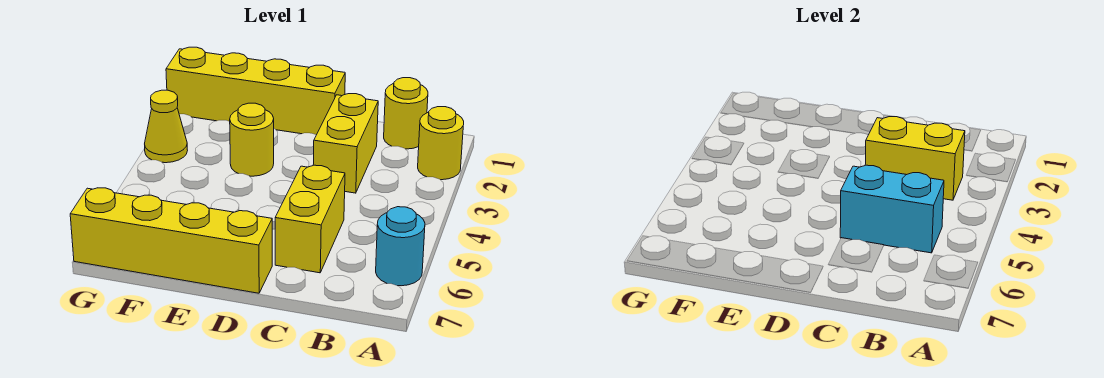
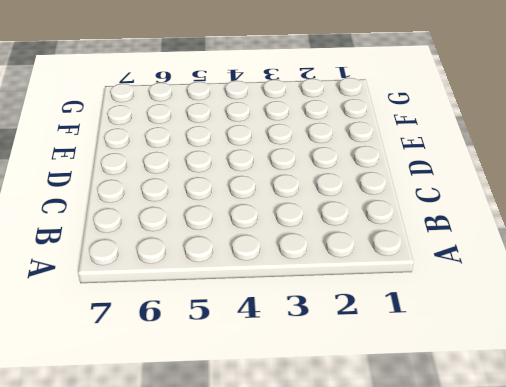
none -> yellow 1x1 round brick [418,107,464,180]
none -> cyan 1x1 round brick [376,207,425,286]

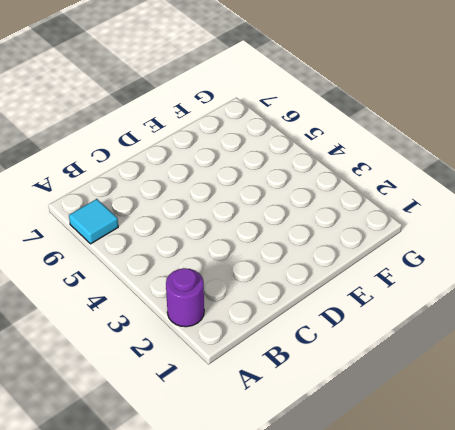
purple 1x1 round brick [166,268,204,327] -> yellow 1x1 round brick [418,107,464,180]
cyan 1x1 tile [69,199,118,244] -> cyan 1x1 round brick [376,207,425,286]
none -> yellow 1x1 round brick [384,78,428,149]
none -> yellow 1x2 brick [313,94,378,193]

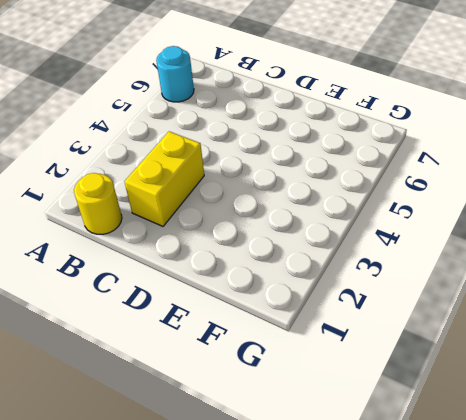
none -> yellow 1x1 round brick [418,107,464,180]
none -> yellow 1x2 brick [275,165,345,273]

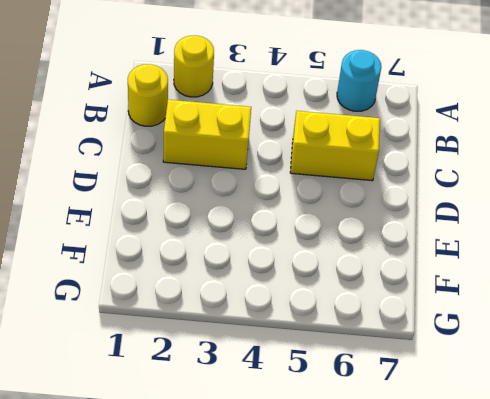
none -> yellow 1x4 brick [166,47,345,135]
none -> yellow 1x4 brick [70,188,272,293]

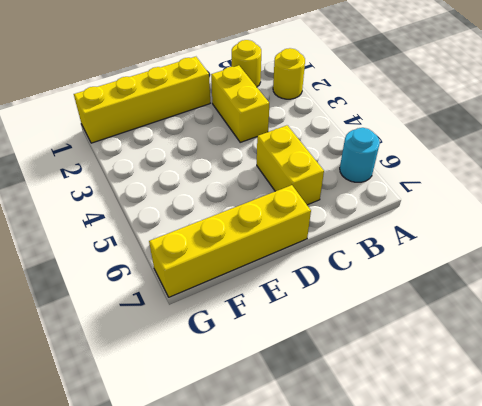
none -> yellow 1x1 round brick [230,103,274,176]
none -> yellow 1x1 cone [145,90,188,163]

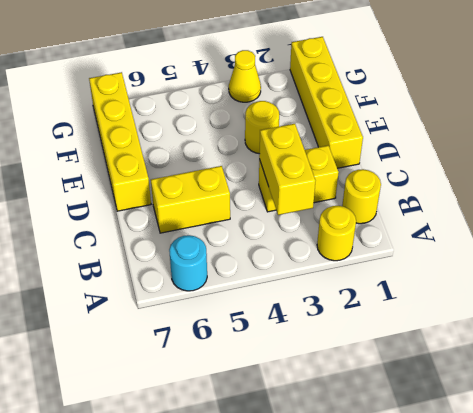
none -> cyan 1x2 brick [840,165,944,253]

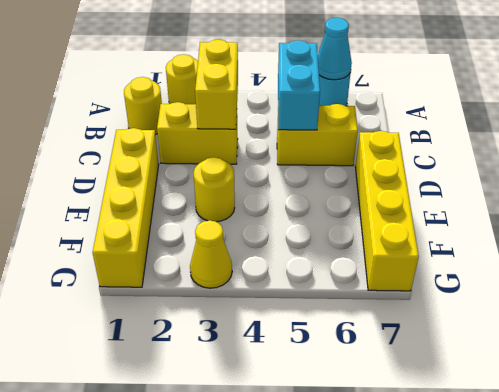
cyan 1x1 cone [318,18,352,80] -> none

